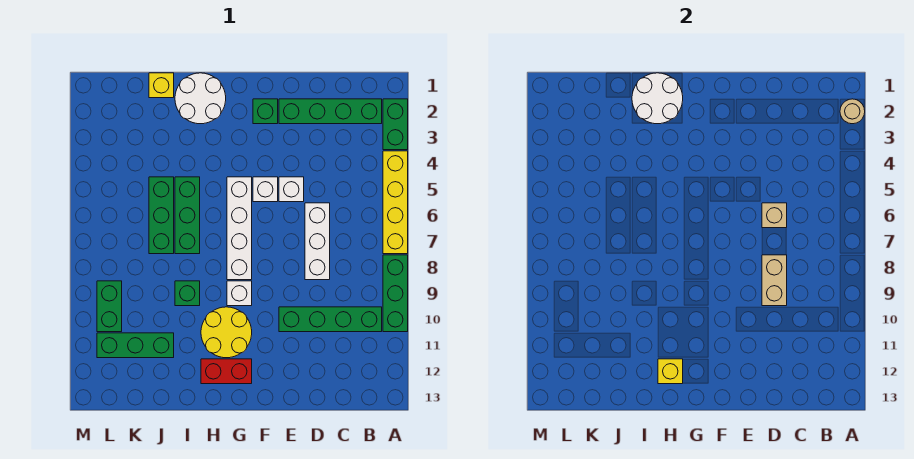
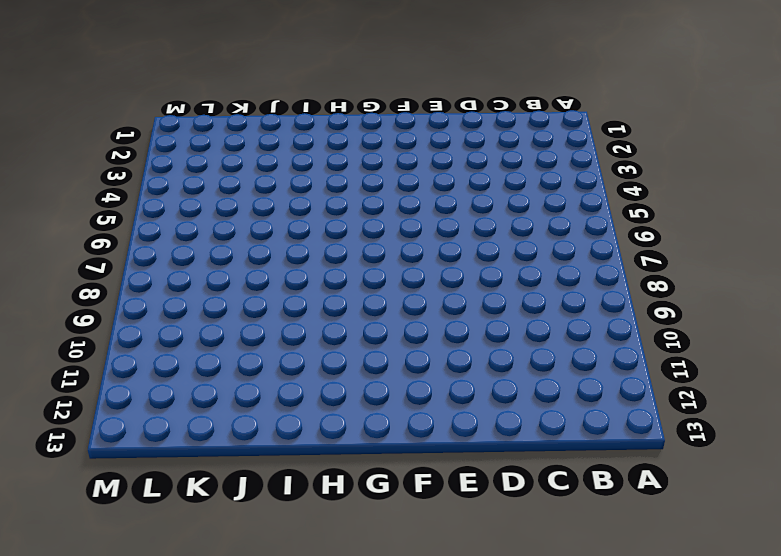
none -> green 1x2 brick [383,99,408,150]
none -> yellow 1x4 brick [383,151,408,254]
none -> green 1x3 brick [383,255,408,332]

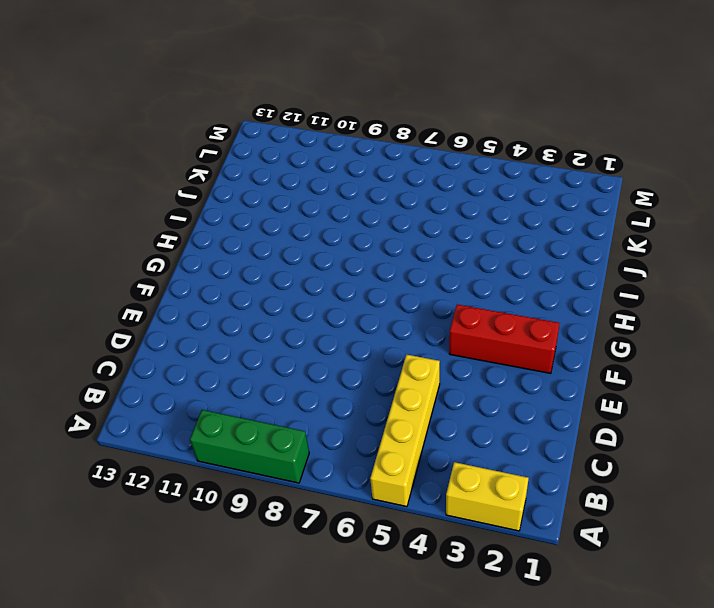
yellow 1x2 brick [446,462,529,531] -> green 1x2 brick [383,99,408,150]
yellow 1x4 brick [370,355,440,507] -> yellow 1x4 brick turned to [383,151,408,254]
red 1x3 brick [449,305,560,373] -> green 1x1 brick [253,99,278,124]
none -> green 1x4 brick [279,99,382,124]
none -> green 1x4 brick [279,307,382,332]
none -> white 1x3 brick [305,203,330,280]

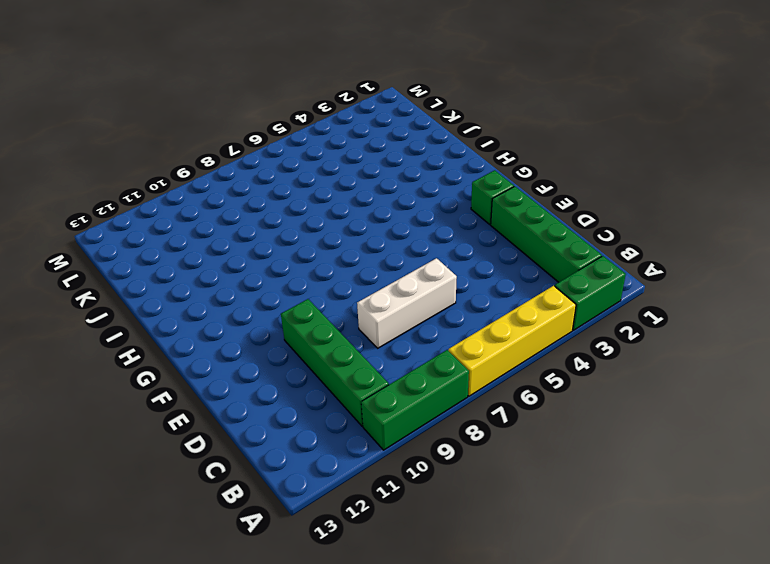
none -> white 1x1 brick [279,177,304,202]
none -> white 1x1 brick [253,177,278,202]
none -> white 1x4 brick [227,177,252,280]

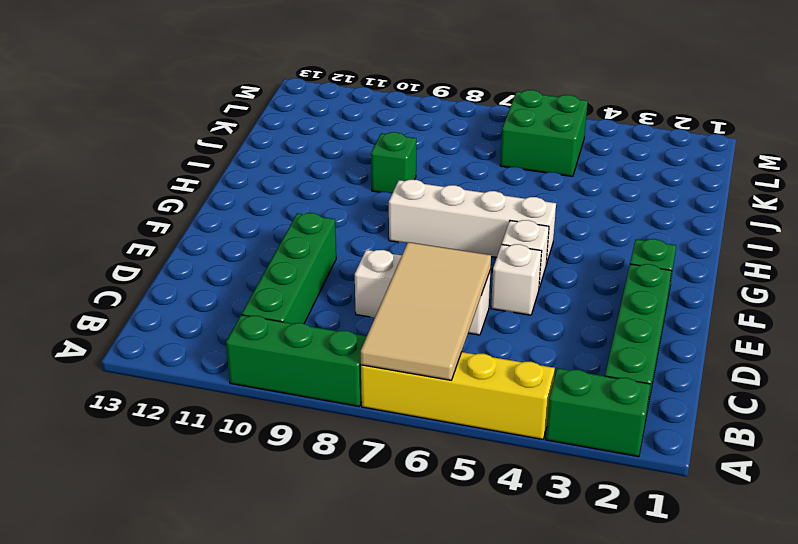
tan 2x4 tile [361,242,491,380] -> tan 1x1 brick [762,203,787,228]
green 2x2 brick [500,90,588,177] -> none
none -> white 1x1 brick [227,281,252,306]
none -> yellow 2x2 round brick [201,307,252,358]
none -> red 1x2 brick [201,359,252,384]

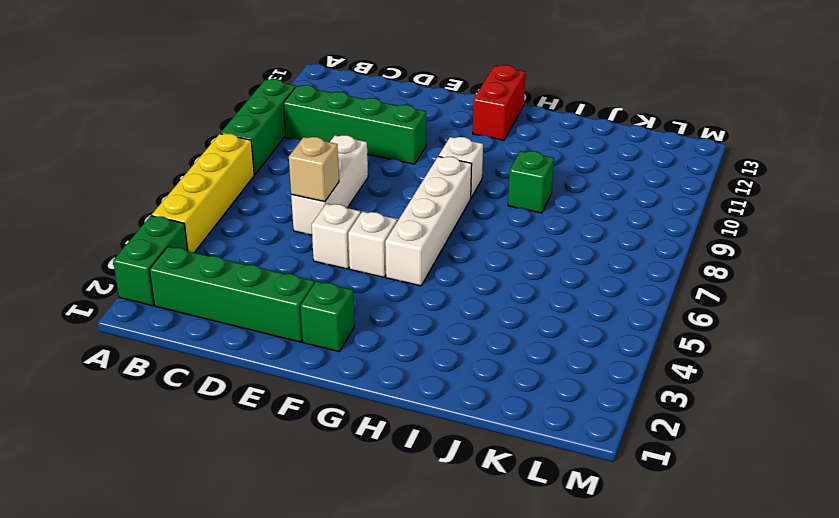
red 1x2 brick [473,65,525,140] -> red 1x2 brick turned to [201,359,252,384]
none -> yellow 2x2 round brick [201,307,252,358]
none -> white 2x2 round brick [175,73,226,124]
none -> green 1x3 brick [175,177,200,254]

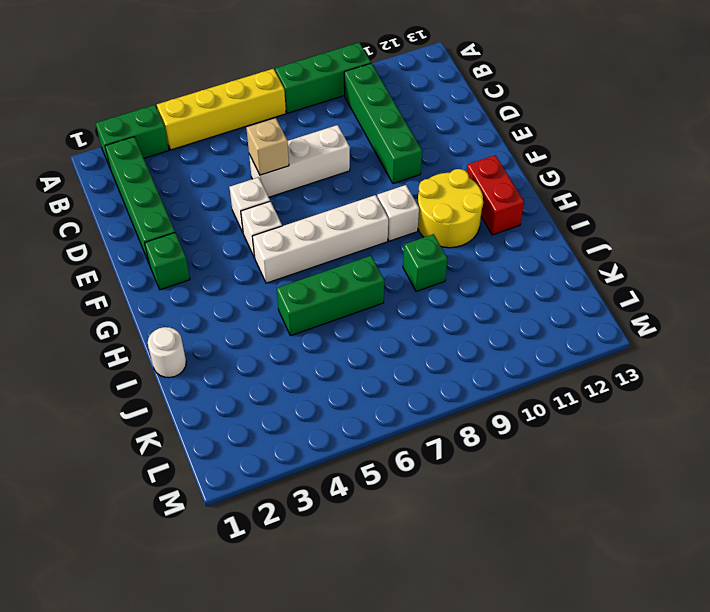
white 1x1 round brick [148,327,186,378] -> white 2x2 round brick [175,73,226,124]
none -> yellow 1x1 brick [149,73,174,98]
none -> green 1x3 brick [149,177,174,254]
none -> green 1x3 brick [97,333,174,358]

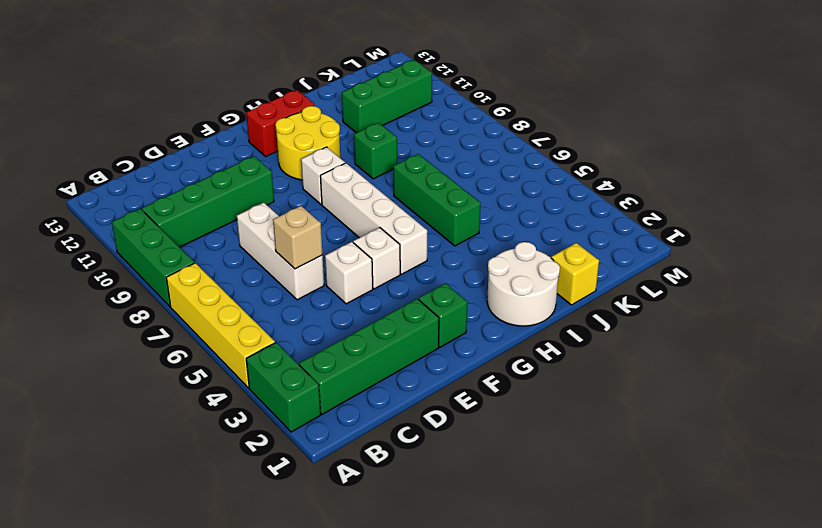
none -> green 1x3 brick [149,177,174,254]
none -> green 1x2 brick [97,281,122,332]
none -> tan 1x1 round brick [840,99,865,124]

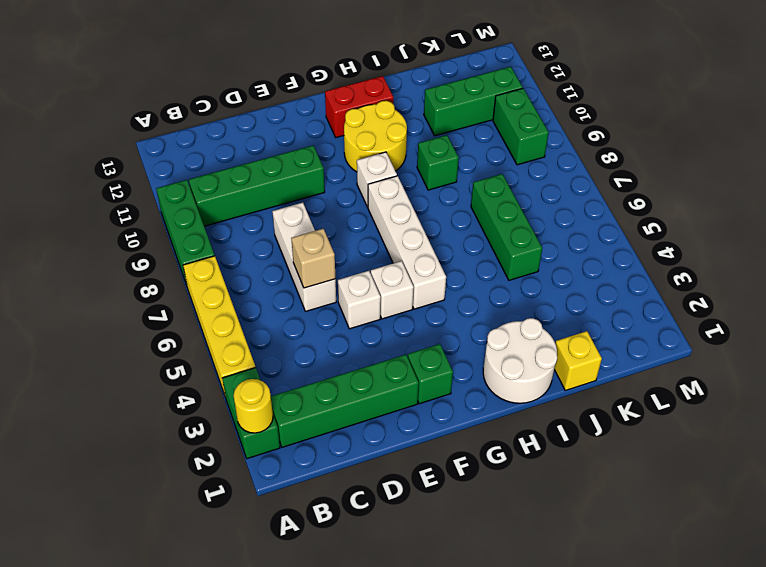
yellow 1x1 round brick [234,379,273,433] -> tan 1x1 round brick [840,99,865,124]
none -> green 1x3 brick [175,177,200,254]
none -> tan 1x2 brick [762,255,787,306]
none -> white 2x2 round brick [632,73,683,124]

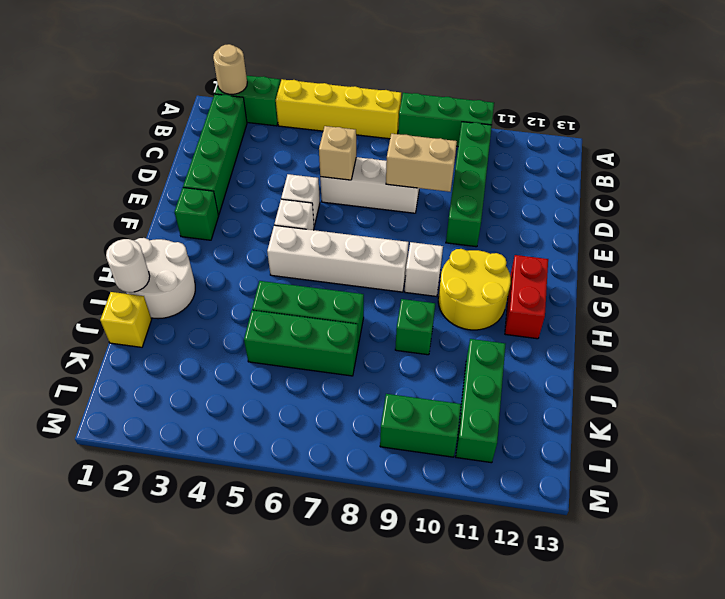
white 1x1 round brick [106,239,150,292] -> white 2x2 round brick [632,73,683,124]
none -> yellow 1x1 brick [658,359,683,384]

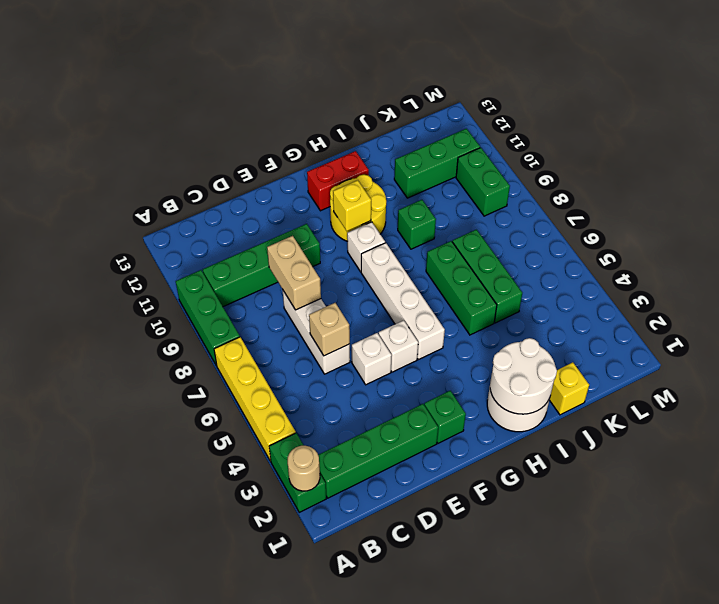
yellow 1x1 brick [333,180,371,231] -> yellow 1x1 brick moved to [658,359,683,384]

